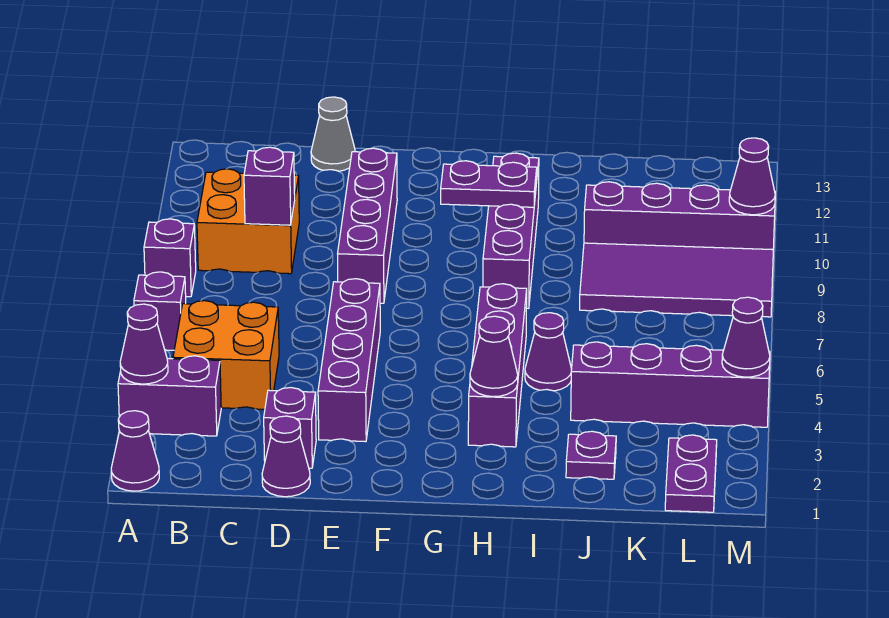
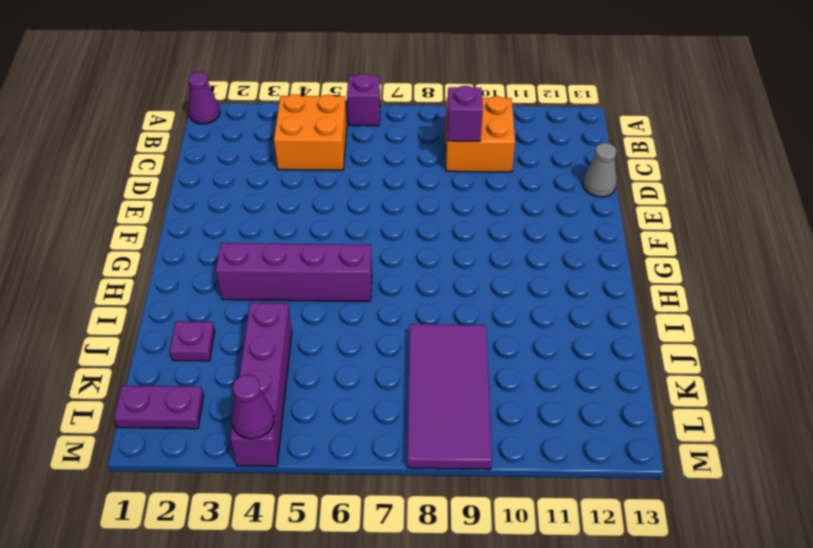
none -> purple 1x2 brick [118,356,221,436]
none -> purple 1x1 brick [144,219,196,297]
none -> purple 1x1 cone [262,416,310,497]

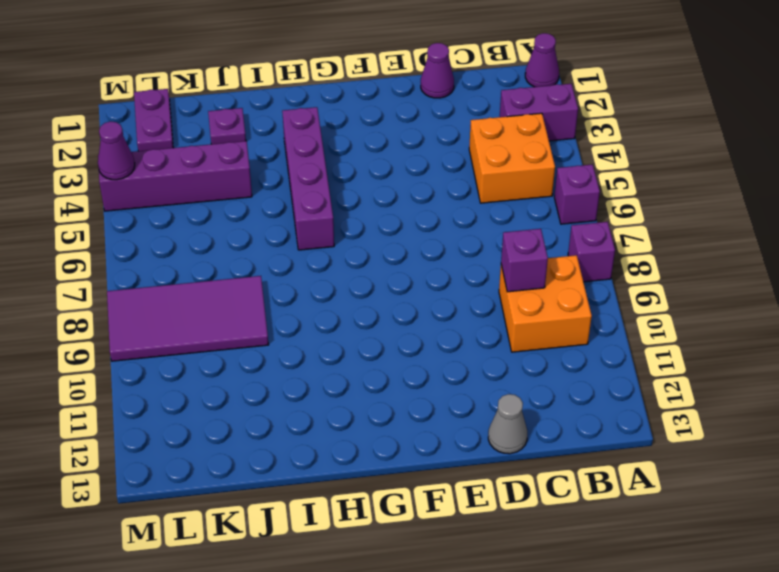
none -> purple 1x1 brick [264,388,316,468]
none -> purple 1x4 brick [318,279,380,442]
none -> purple 1x4 brick [338,148,397,303]

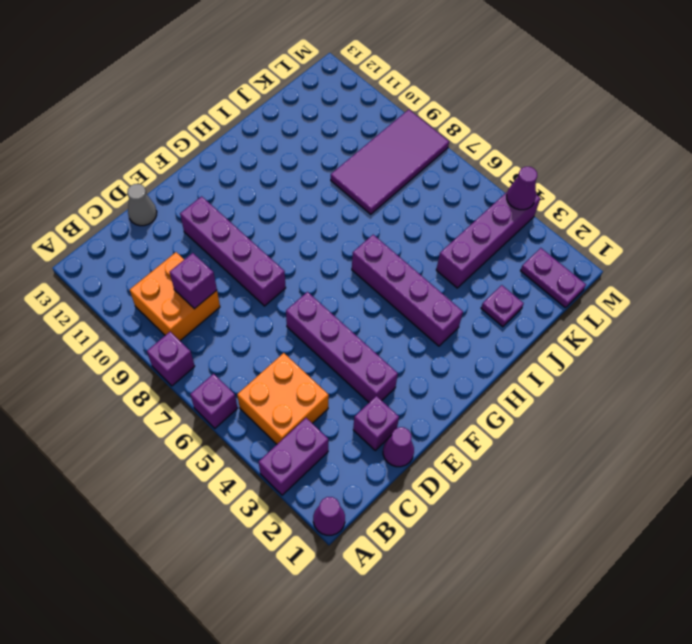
none -> purple 1x4 brick [483,153,539,308]
none -> purple 1x1 cone [525,313,572,391]
none -> purple 1x4 brick [584,182,775,250]

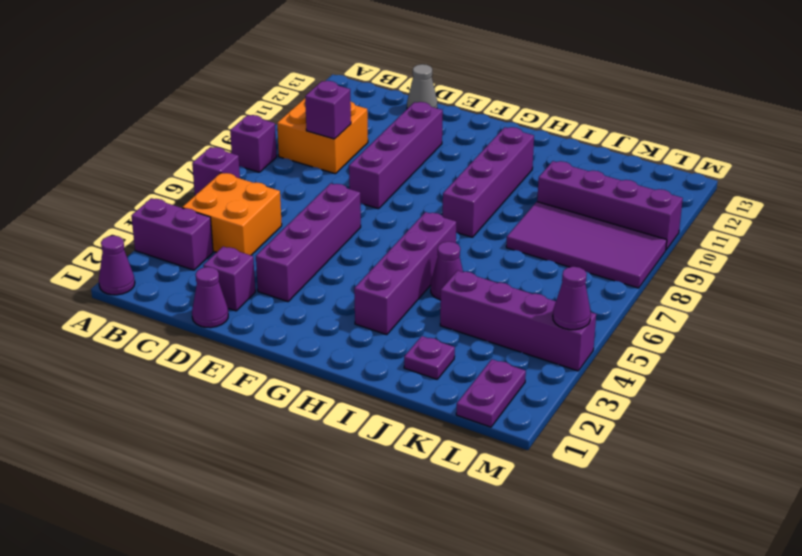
none -> purple 1x1 cone [120,304,168,384]
none -> purple 1x2 plate [441,161,537,207]
none -> purple 1x1 cone [470,316,518,397]

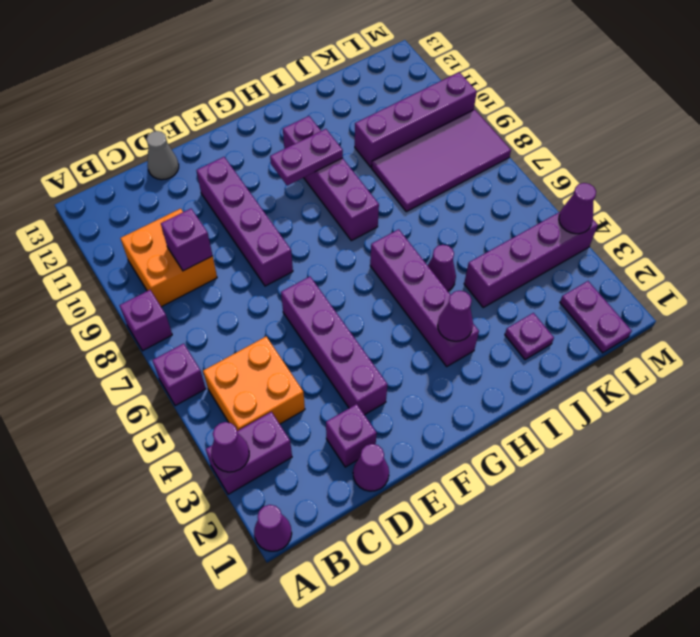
none -> purple 1x1 cone [729,138,775,215]

